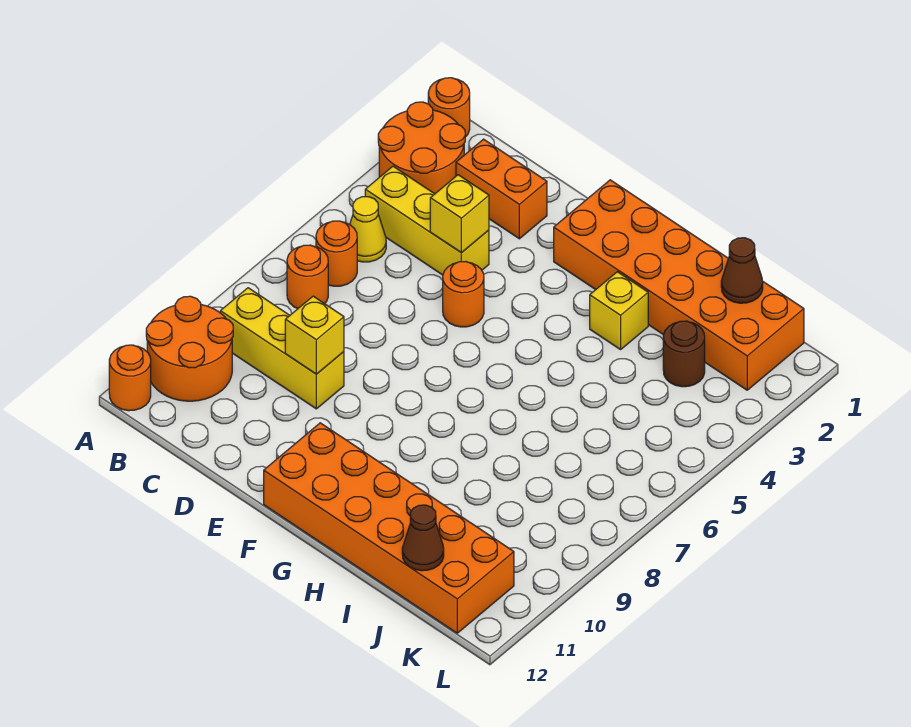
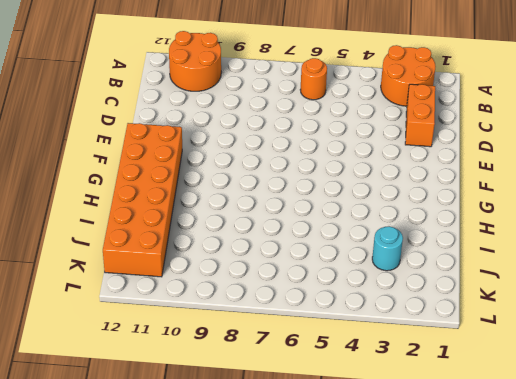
cyan 1x1 round brick [372,226,403,271] -> brown 1x1 round brick [663,321,705,387]
none -> orange 1x1 round brick [428,78,470,137]
none -> orange 1x1 round brick [109,345,151,411]
none -> yellow 1x3 brick [365,166,489,275]

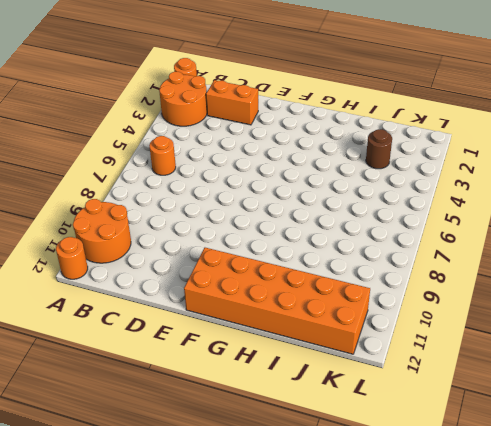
none -> yellow 1x3 brick [365,166,489,275]
none -> yellow 1x1 cone [350,197,386,262]
none -> orange 1x1 round brick [287,245,328,309]

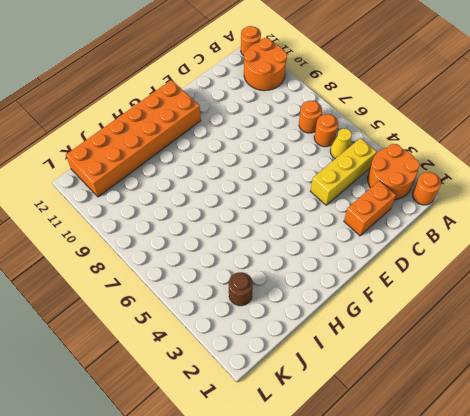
none -> yellow 1x3 brick [220,288,344,409]
none -> orange 1x1 round brick [443,262,484,327]
none -> orange 2x6 brick [554,180,804,390]

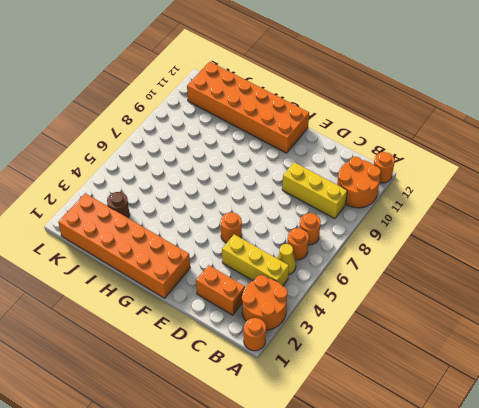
none -> yellow 1x1 brick [590,272,648,350]
none -> yellow 1x1 brick [430,175,489,253]
none -> yellow 1x1 brick [285,296,344,374]

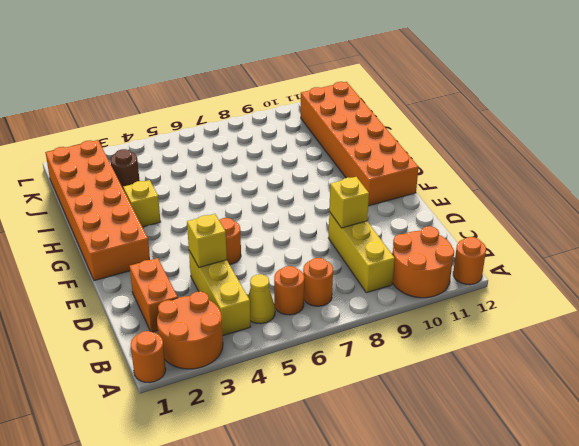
none -> brown 1x1 cone [721,238,763,303]
none -> brown 1x1 cone [402,505,444,571]

